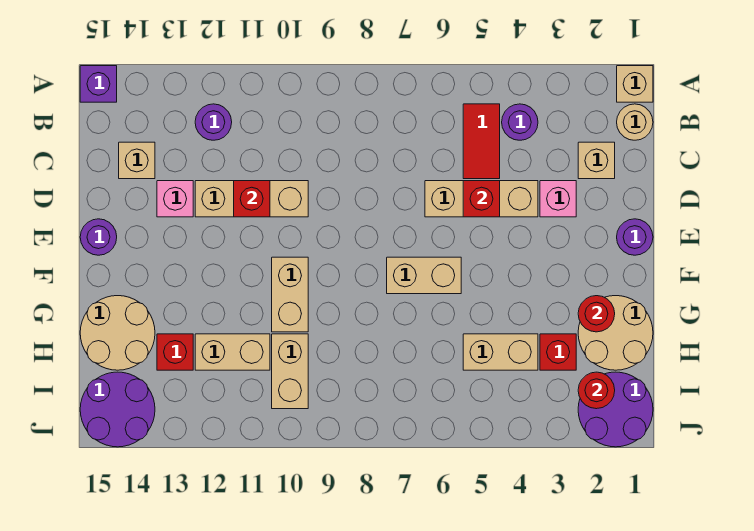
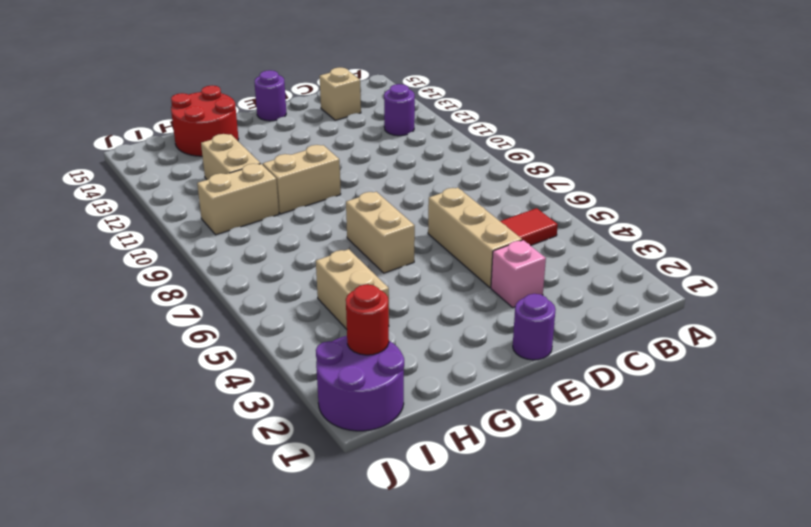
red 2x2 round brick [171,86,239,156] -> tan 2x2 round brick [80,296,155,370]
none -> tan 1x1 brick [617,66,653,102]
none -> purple 1x1 brick [80,66,117,102]
none -> tan 1x1 round brick [617,104,653,140]

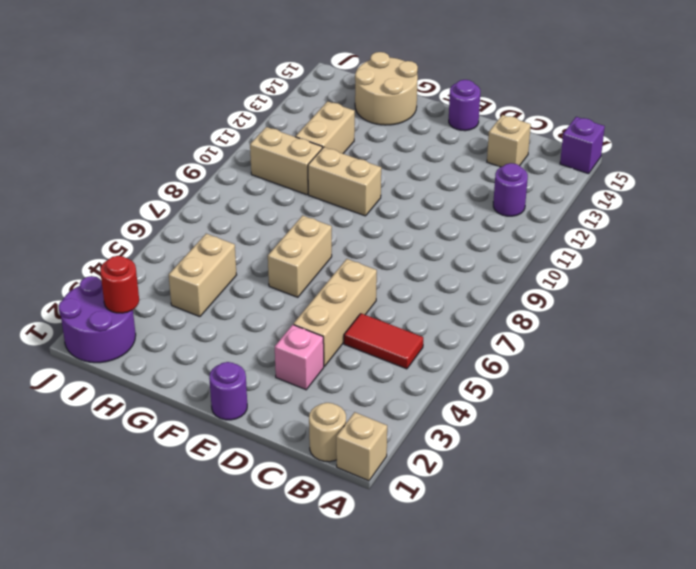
none -> purple 1x1 round brick [502,104,538,140]
none -> tan 1x1 brick [578,142,615,179]
none -> tan 1x3 brick [195,181,308,217]

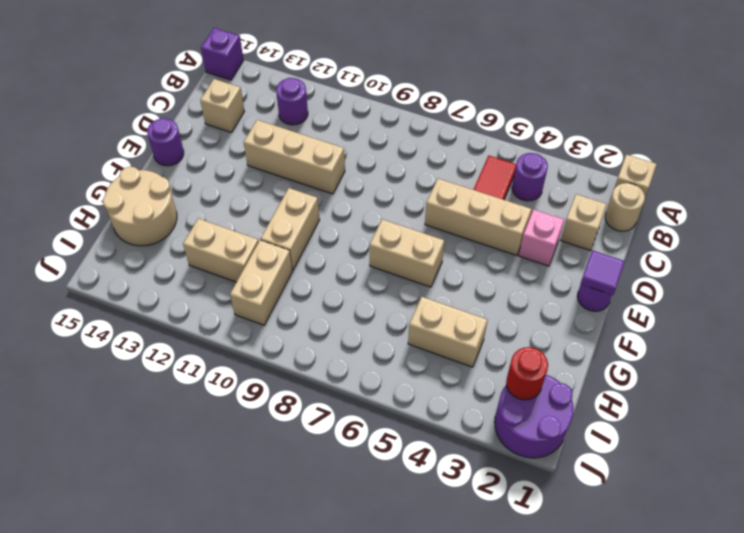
purple 1x1 tile [581,250,625,295] -> none
none -> pink 1x1 brick [157,181,193,217]
none -> tan 2x2 round brick [578,296,653,370]
none -> red 1x1 brick [540,334,576,370]

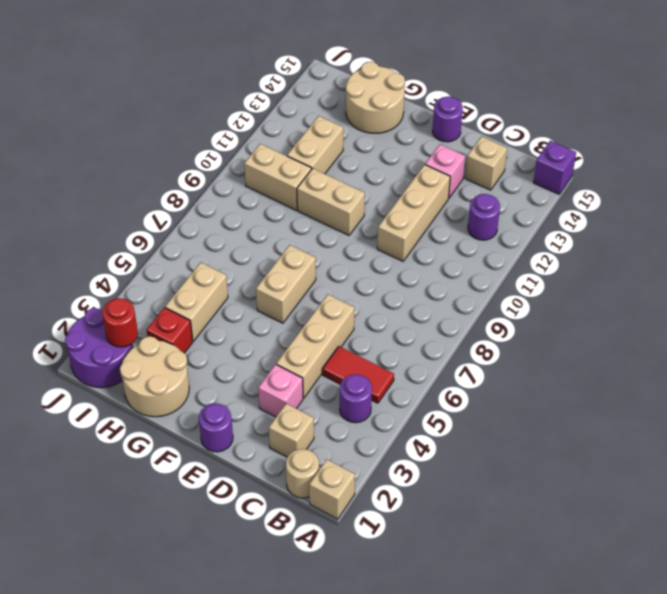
none -> red 1x1 brick [157,334,193,370]
none -> purple 2x2 round brick [80,372,155,447]
none -> red 1x1 brick [463,181,500,217]

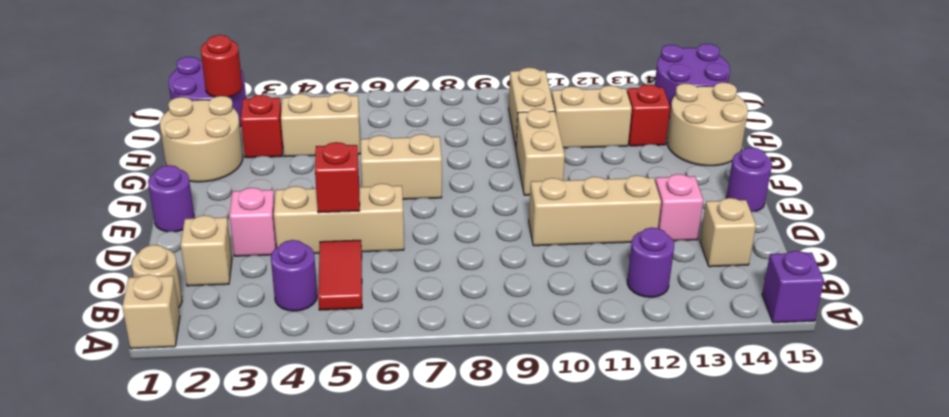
none -> red 1x1 brick [234,181,270,217]
none -> red 1x1 round brick [578,296,615,332]

